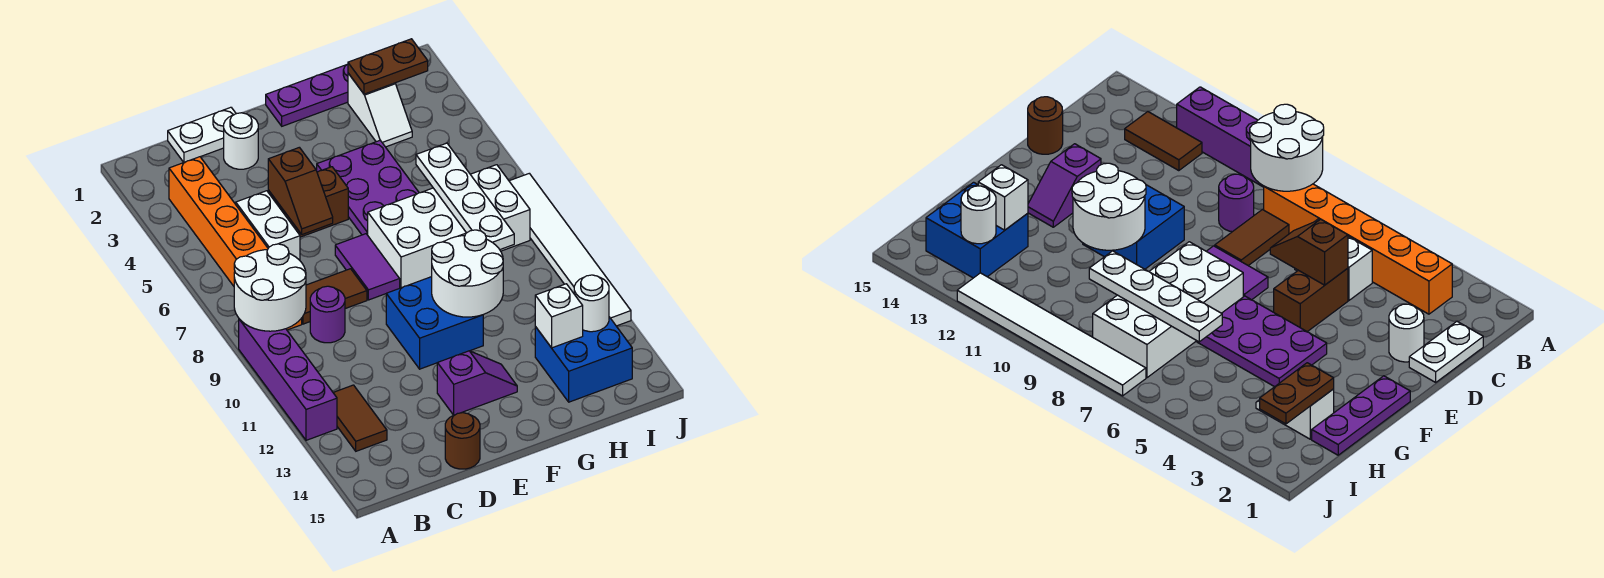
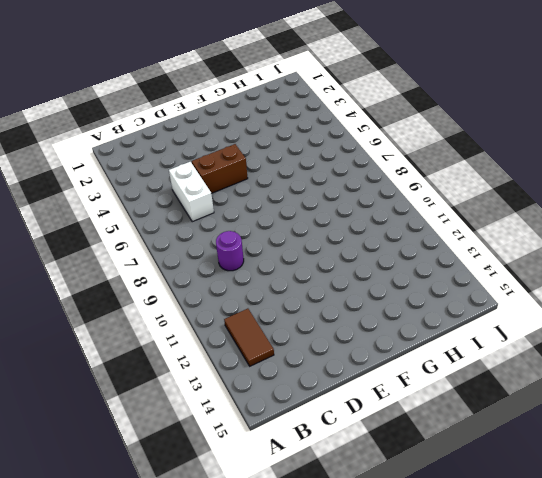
none -> purple 1x4 brick [239,319,337,440]
none -> orange 1x6 brick [169,157,302,330]
none -> white 1x2 plate [168,107,236,162]

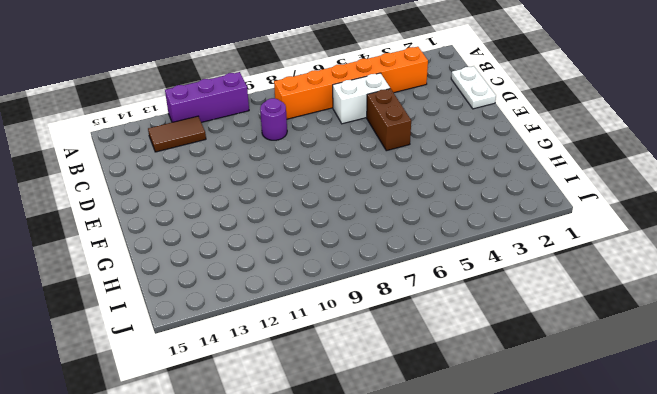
purple 1x3 brick [165,72,249,122] -> purple 1x4 brick [239,319,337,440]
none -> brown 1x2 tile [302,269,367,324]
none -> white 1x1 round brick [224,113,258,169]
none -> brown 1x1 round brick [445,413,480,469]

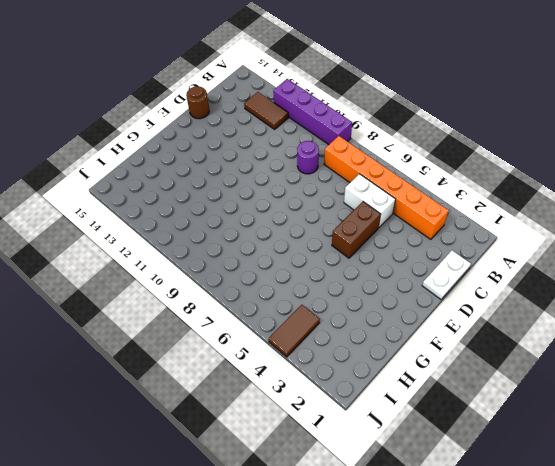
brown 1x2 tile [269,305,320,357] -> brown 1x2 tile moved to [302,269,367,324]
none -> white 1x1 round brick [224,113,258,169]
none -> purple 1x2 tile [335,234,400,300]
none -> blue 2x2 brick [386,277,483,369]

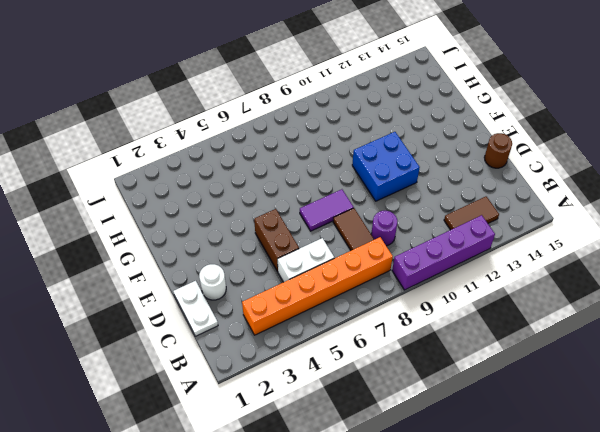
none -> purple 1x2 slope [437,351,517,415]
none -> purple 1x3 plate [266,64,348,126]
none -> purple 2x3 plate [317,140,419,235]

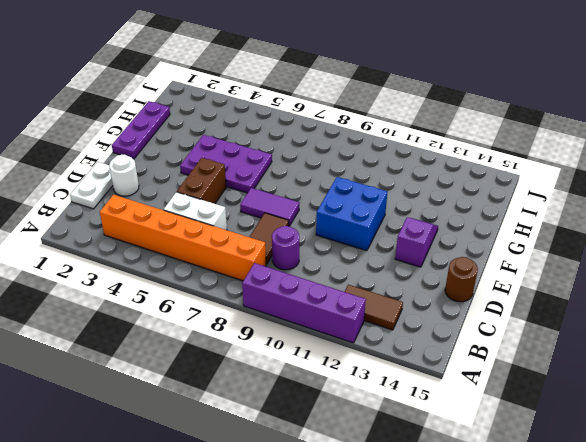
none -> white 2x4 brick [368,165,530,288]
none -> white 1x2 slope [348,73,412,147]
none -> blue 2x2 brick [535,317,632,402]

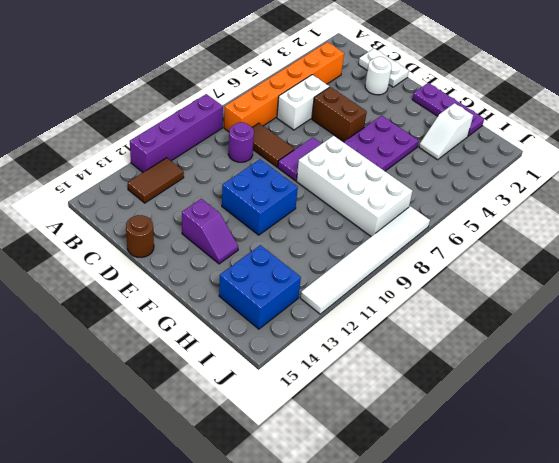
none -> white 2x2 round brick [234,244,306,331]
none -> brown 1x2 slope [268,147,333,234]
none -> white 2x2 round brick [432,230,503,317]

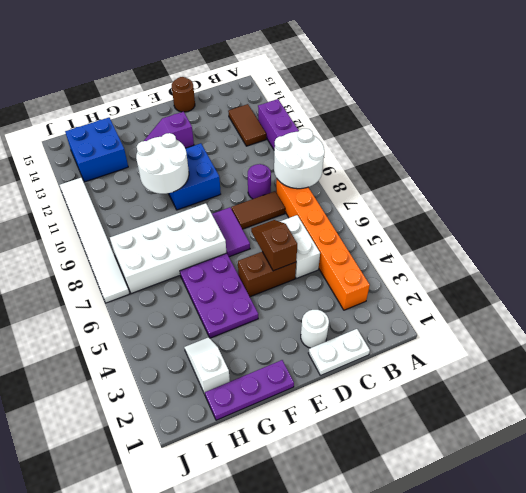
none -> brown 1x2 plate [348,39,428,94]
none -> white 1x4 plate [416,143,514,249]
none -> white 1x1 brick [535,284,583,348]

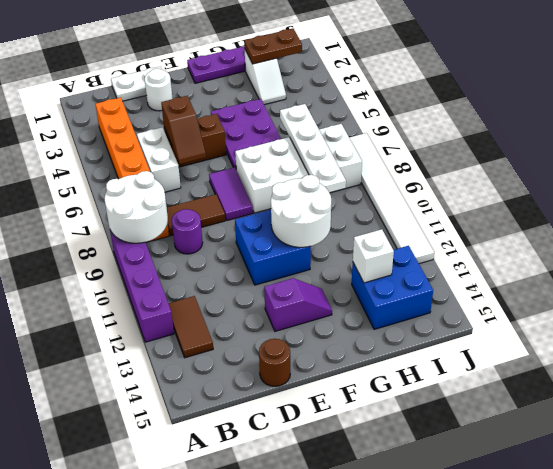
none -> white 1x1 round brick [574,275,609,332]

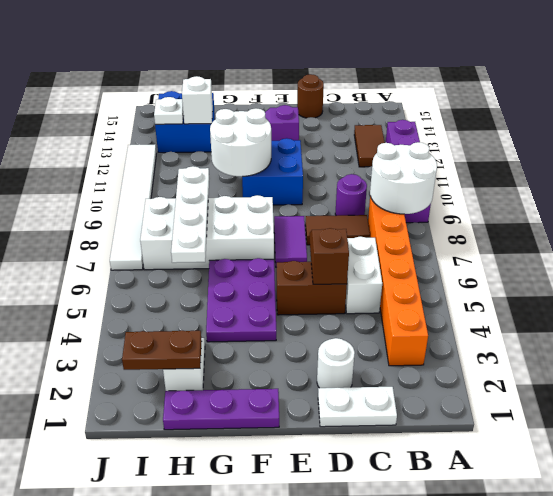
white 1x1 plate [154,97,184,124] -> white 1x1 round brick [574,275,609,332]

